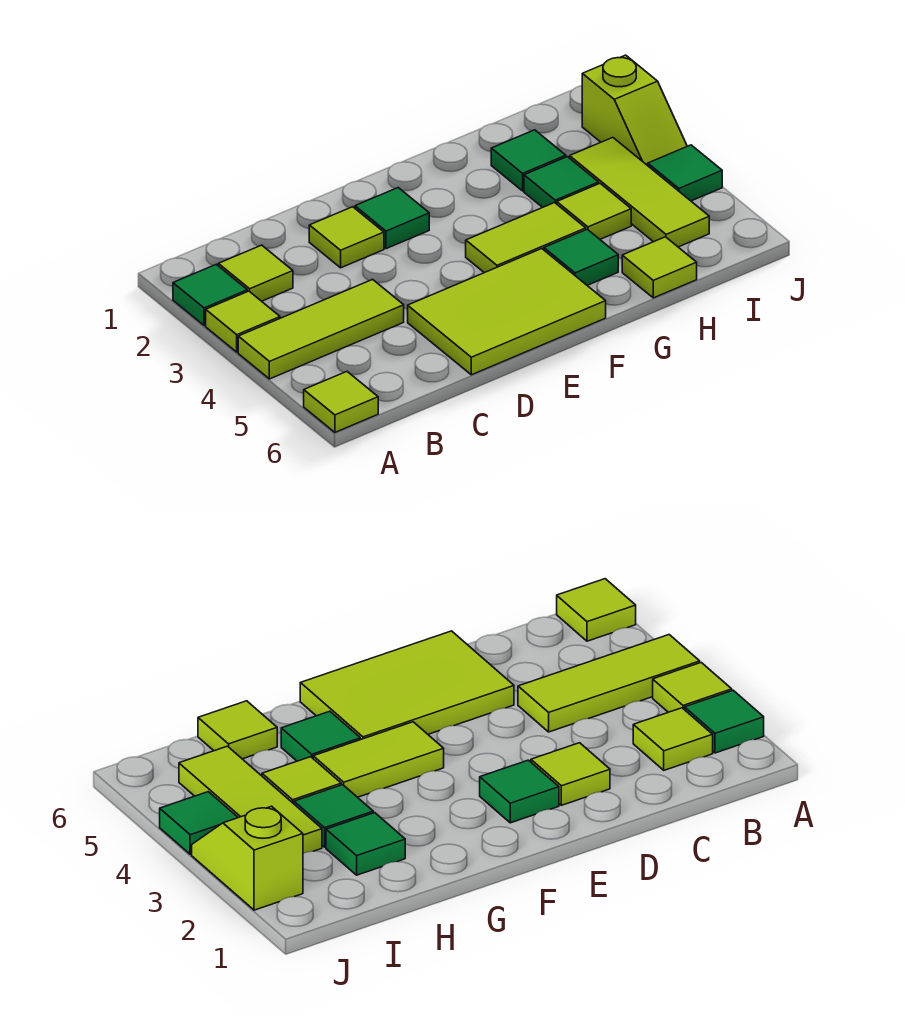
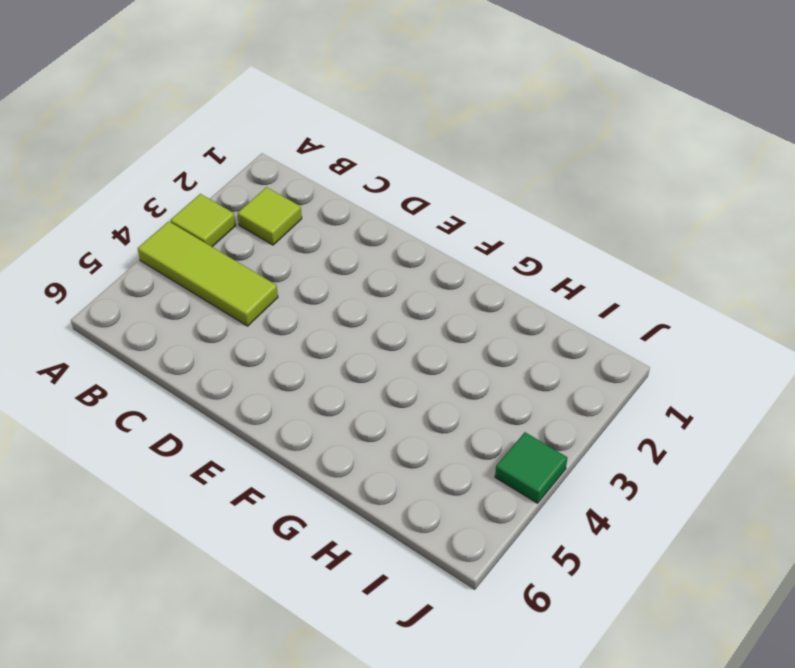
none -> green 1x1 tile [173,264,247,325]
none -> lime 1x1 tile [304,372,378,432]
none -> lime 1x1 tile [309,207,384,268]

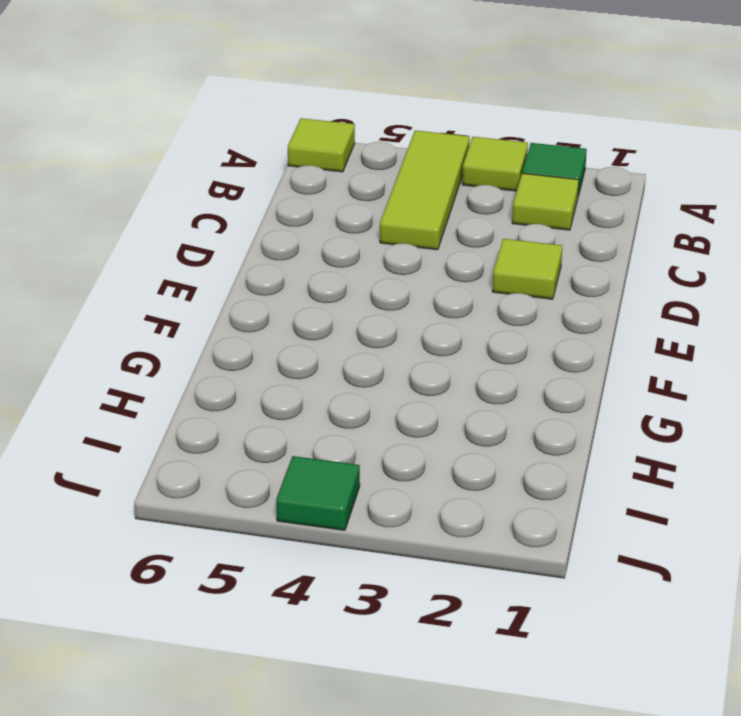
none -> lime 2x3 tile [408,249,606,375]
none -> green 1x1 tile [355,188,429,249]
none -> lime 1x2 tile [466,203,586,273]

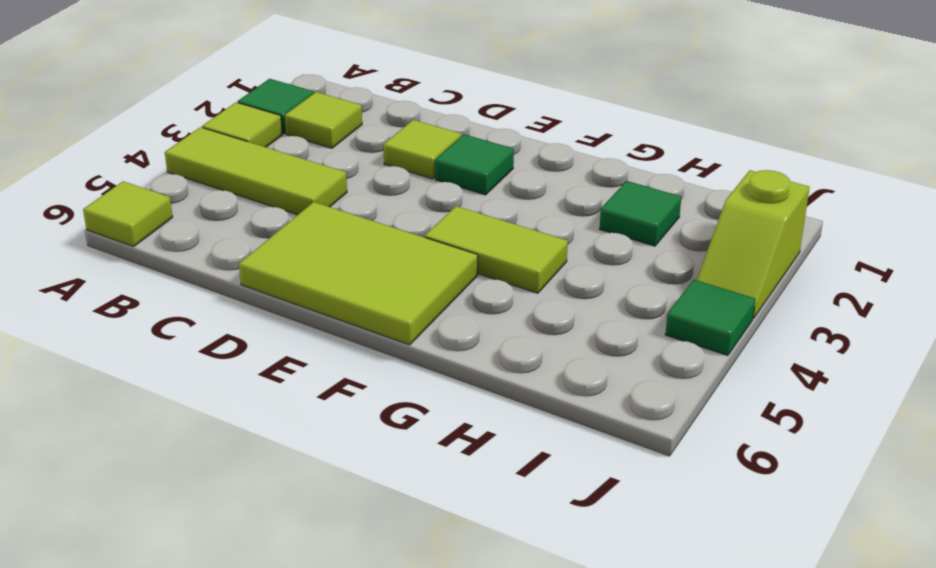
none -> green 1x1 tile [544,229,618,285]
none -> green 1x1 tile [524,157,599,207]
none -> lime 1x1 tile [557,184,631,239]

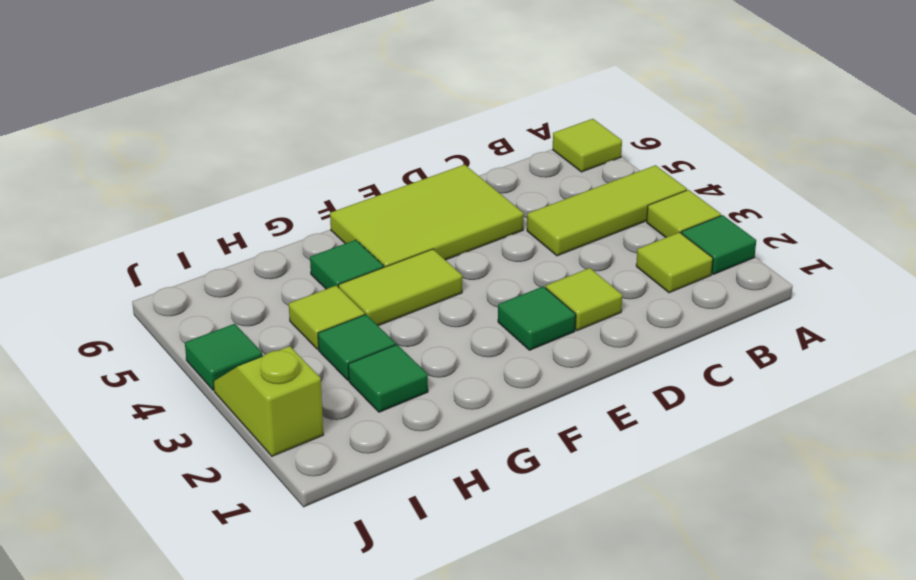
none -> lime 1x1 tile [622,237,697,298]
none -> lime 1x3 tile [570,137,709,247]

